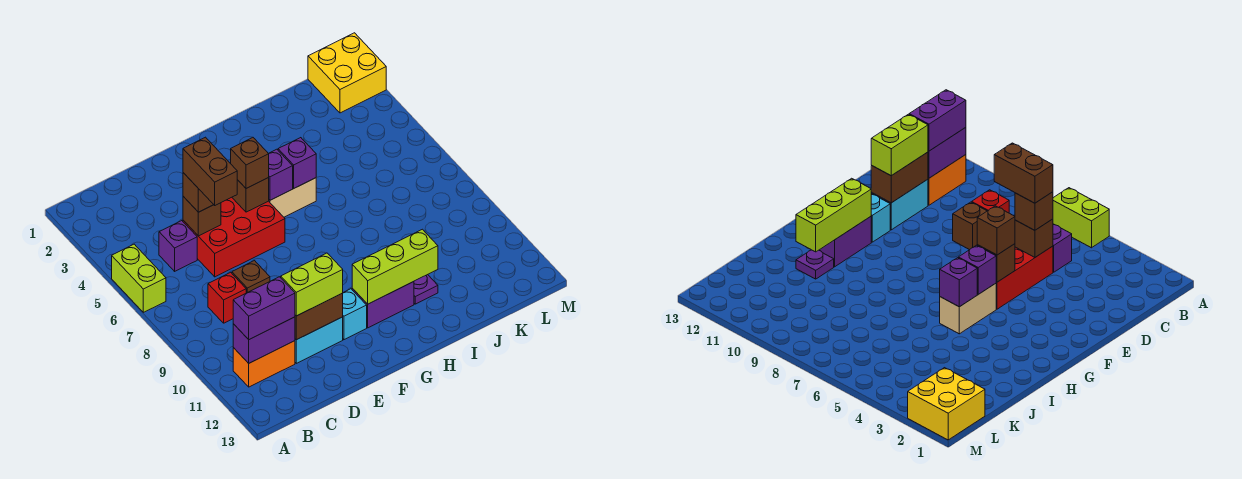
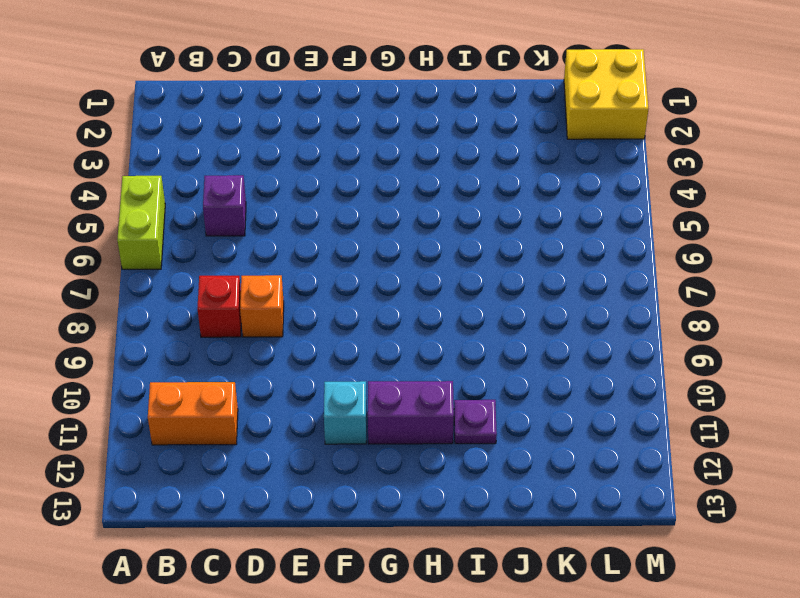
orange 1x1 brick [240,275,284,337] -> brown 1x1 brick [232,261,270,293]
none -> red 2x3 brick [183,197,285,277]
none -> cyan 1x2 brick [295,317,343,363]
none -> tan 1x2 brick [269,178,316,217]

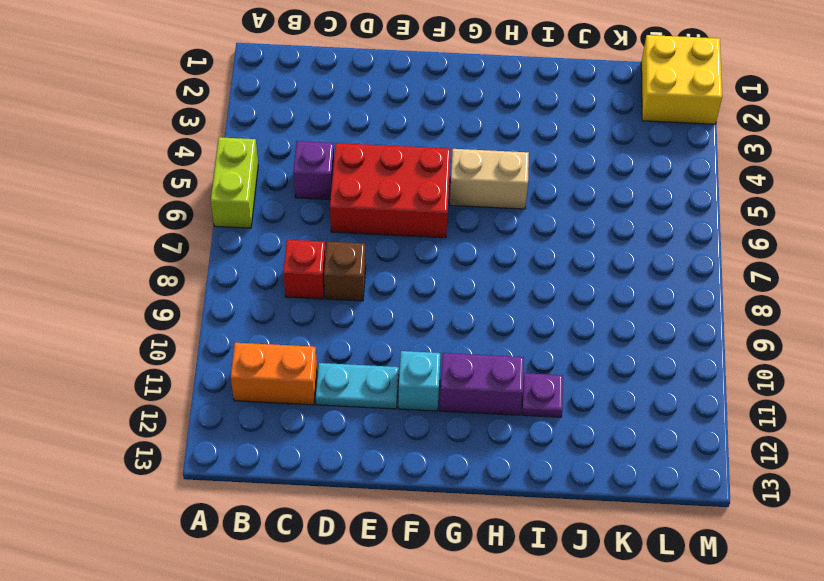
cyan 1x2 plate [316,363,399,409] -> cyan 1x2 brick [295,317,343,363]
none -> purple 1x2 brick [233,317,295,363]
none -> brown 1x1 brick [183,196,221,236]
none -> brown 1x2 brick [295,293,343,340]

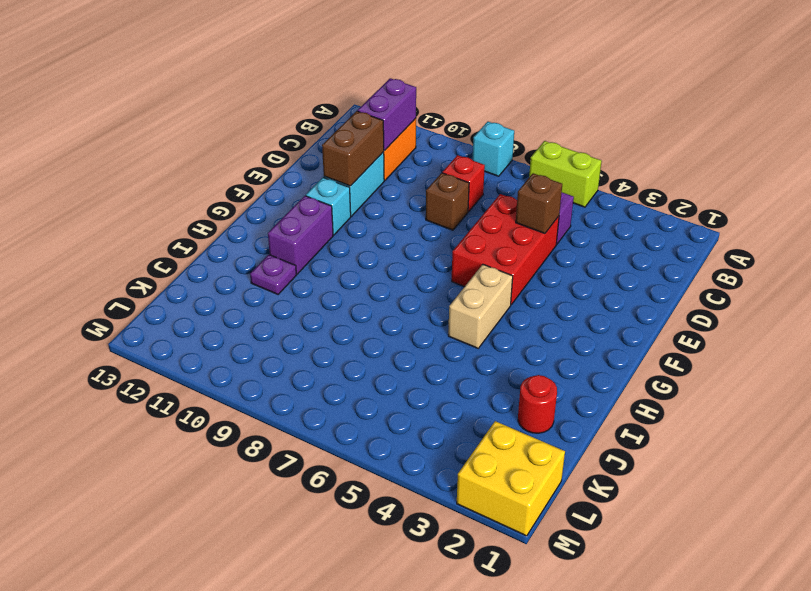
cyan 1x1 brick [473,122,514,176] -> none
red 1x1 round brick [518,375,557,433] -> none
none -> brown 1x1 brick [232,178,269,212]
none -> purple 1x1 brick [268,149,293,200]
none -> lime 1x3 brick [352,229,438,304]

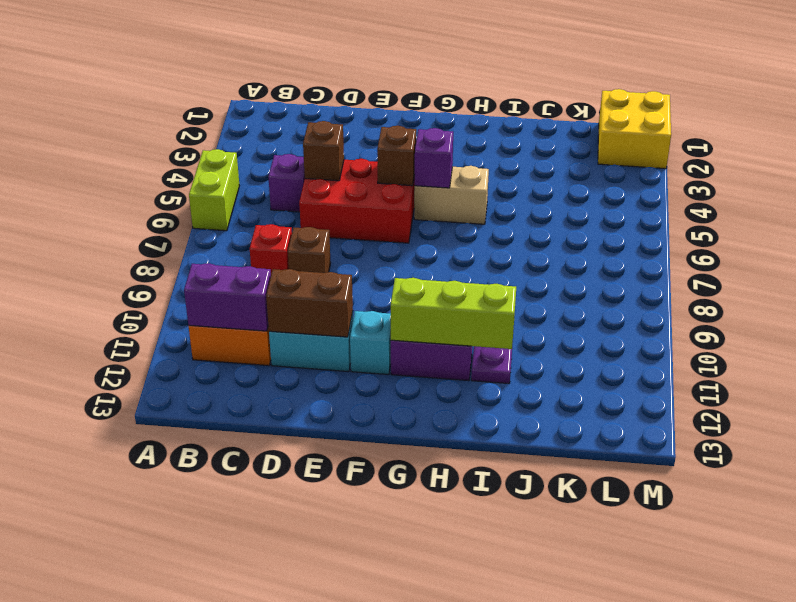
none -> purple 1x1 brick [278,138,316,188]
none -> purple 1x2 brick [233,277,295,340]
none -> brown 1x1 brick [183,173,214,212]

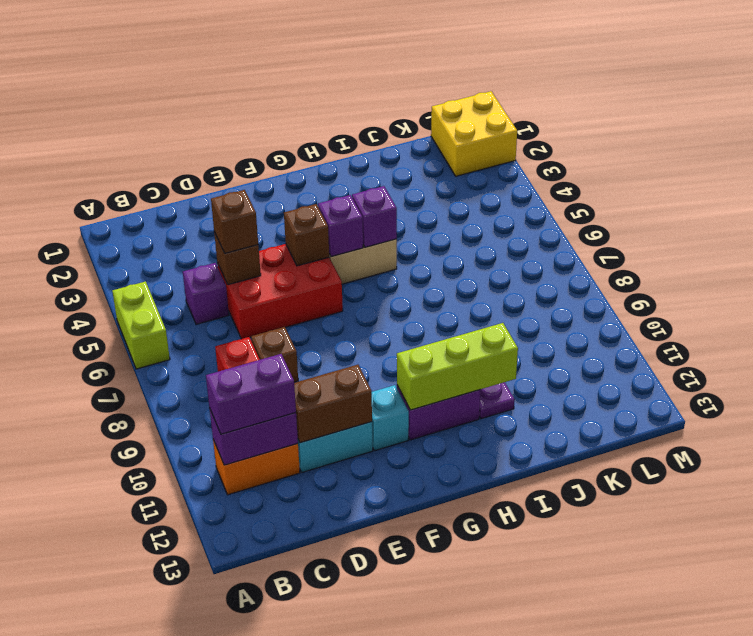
none -> lime 1x2 brick [281,253,343,316]
none -> brown 1x1 brick [231,137,269,188]
none -> brown 1x2 brick [183,137,237,205]

